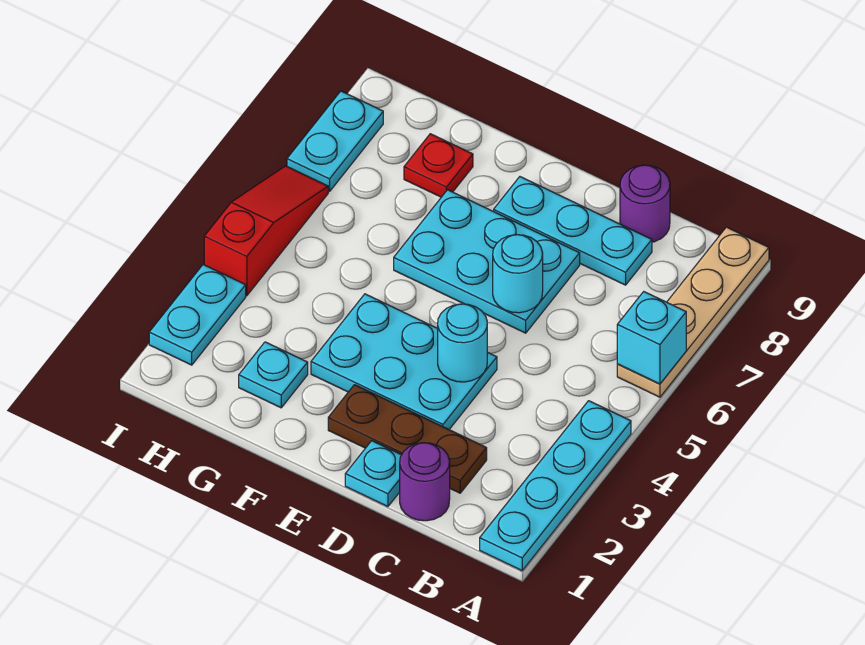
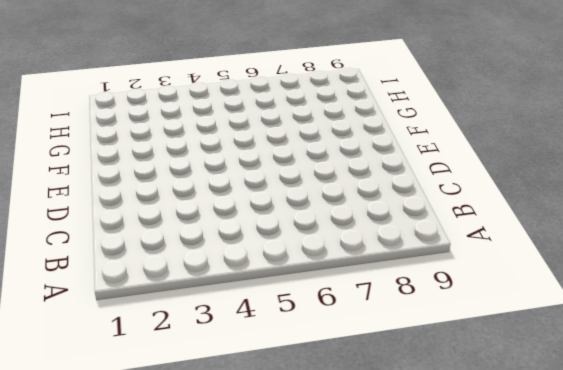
none -> cyan 1x4 plate [480,401,631,571]
none -> tan 1x4 plate [617,227,769,397]
none -> purple 1x1 round brick [400,443,450,521]

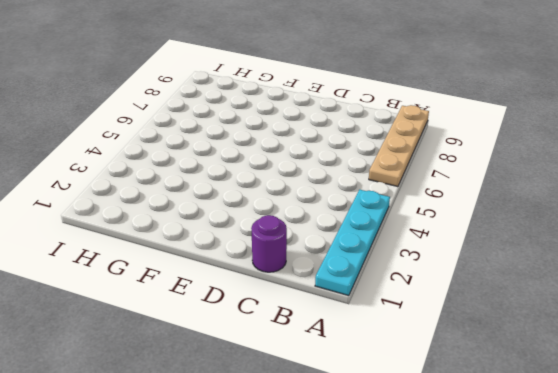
none -> brown 1x3 plate [328,385,487,493]
none -> cyan 1x3 plate [494,177,652,285]
none -> purple 1x1 round brick [620,165,670,242]

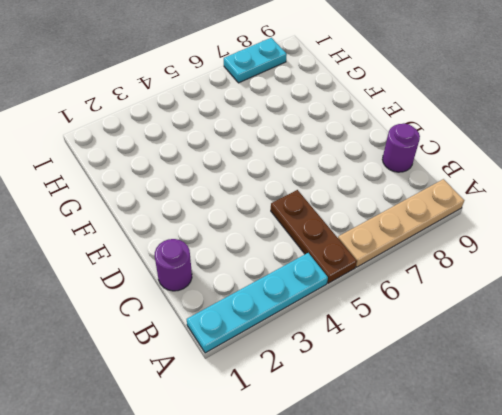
brown 1x3 plate [271,190,357,283] -> brown 1x3 plate moved to [328,385,487,493]
none -> cyan 1x3 plate [494,177,652,285]
none -> cyan 1x1 plate [345,441,401,507]
none -> cyan 2x3 plate [311,294,497,429]

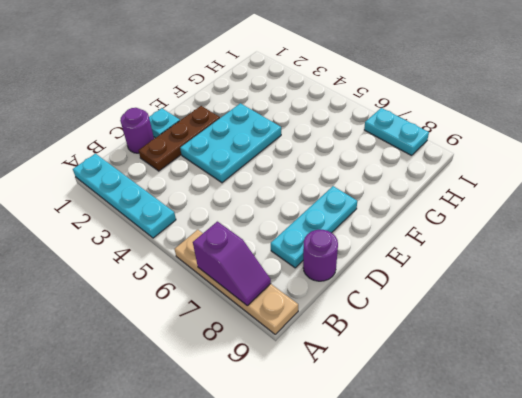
purple 1x2 slope [193,222,271,306] -> none
none -> cyan 2x3 plate [394,190,580,333]
none -> cyan 1x1 plate [239,342,308,408]
none -> red 1x1 plate [404,134,473,197]

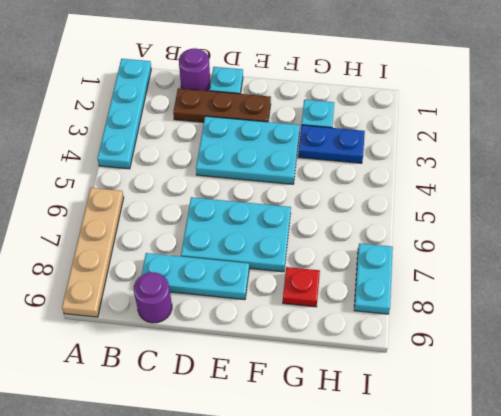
blue 1x2 plate [298,125,365,163] -> none
none -> cyan 1x2 plate [149,265,246,365]
none -> red 1x3 slope [204,166,328,296]
none -> cyan 1x1 brick [617,292,686,384]

